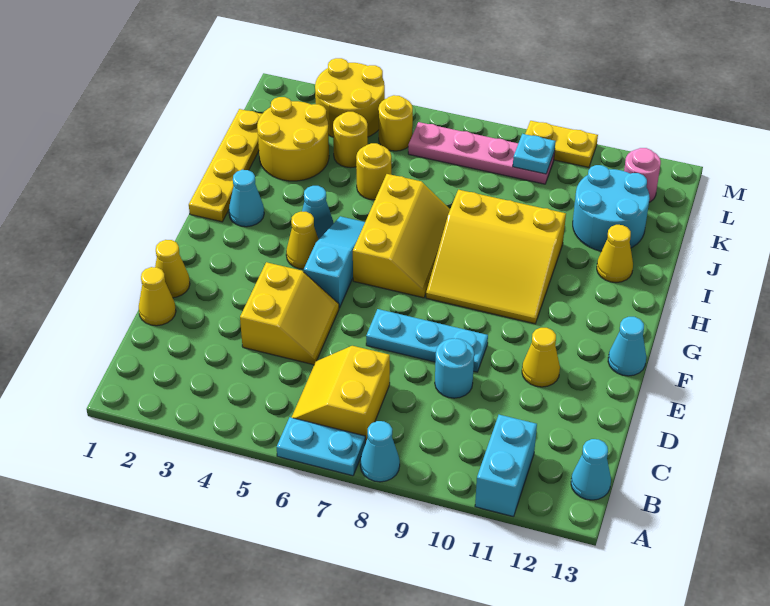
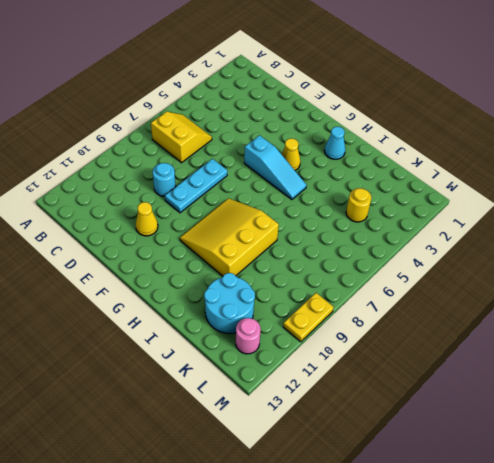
none -> cyan 1x2 plate [277,417,365,476]
none -> cyan 1x1 cone [360,421,400,482]
none -> cyan 1x2 brick [475,415,537,517]
none -> cyan 1x1 cone [571,439,611,500]

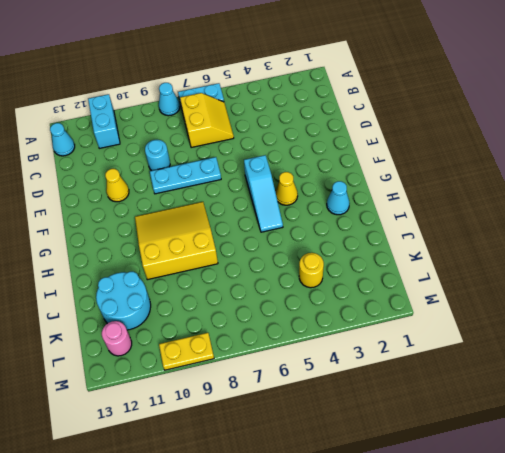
none -> yellow 1x1 cone [139,267,176,326]
none -> yellow 2x2 slope [240,262,339,365]
none -> yellow 1x1 cone [155,240,190,298]
none -> cyan 1x1 cone [608,317,646,376]

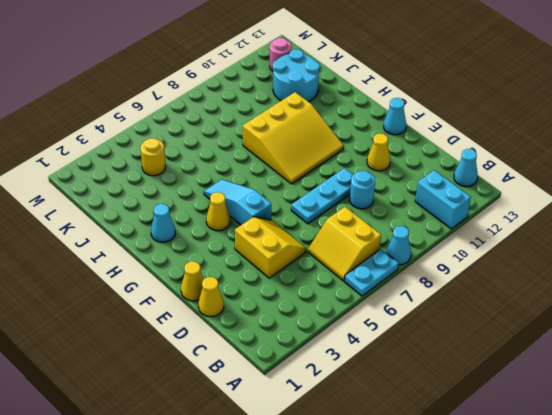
none -> yellow 2x3 slope [353,174,450,298]
none -> yellow 1x4 plate [189,109,262,222]
none -> cyan 1x1 cone [302,186,334,239]
none -> yellow 1x1 cone [597,225,633,283]

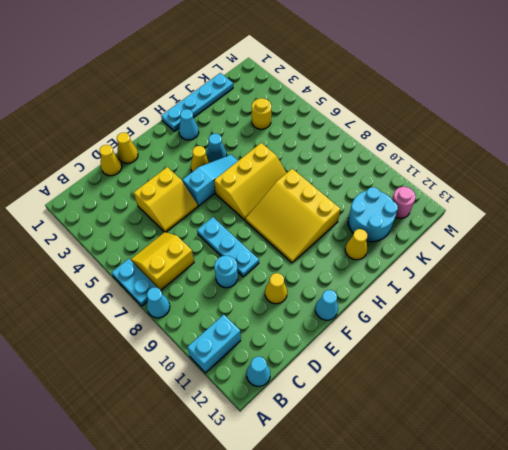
cyan 1x4 plate [161,73,233,131] -> yellow 1x4 plate [189,109,262,222]
none -> yellow 2x2 round brick [257,97,329,181]
none -> yellow 1x1 round brick [356,143,391,200]
none -> yellow 2x2 round brick [315,58,385,137]
none -> yellow 1x1 round brick [378,95,413,151]

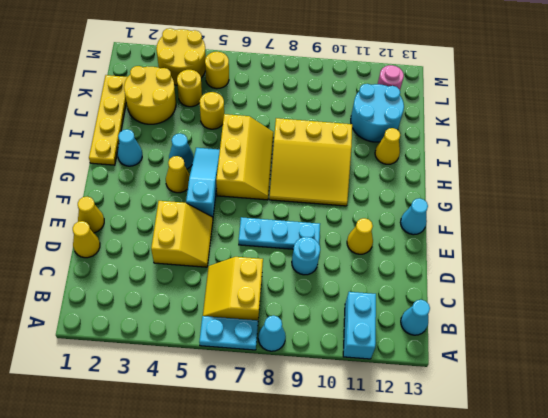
none -> pink 1x4 plate [408,122,555,184]
none -> yellow 1x2 plate [525,121,598,167]
none -> cyan 1x1 plate [513,134,556,174]

